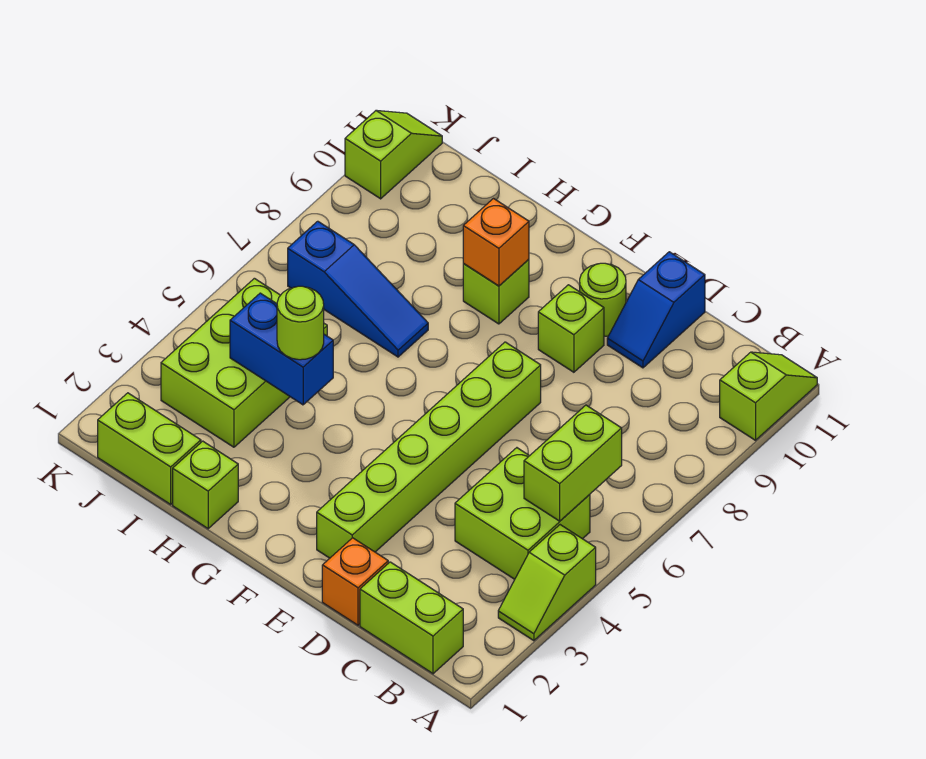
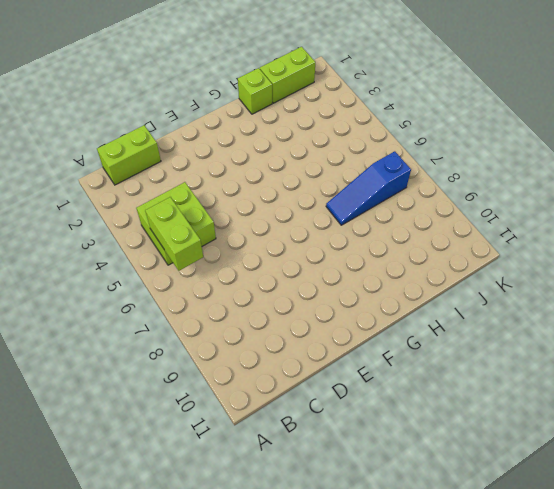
none -> lime 1x2 slope [498,525,596,641]
none -> lime 1x2 slope [720,352,817,440]
none -> orange 1x1 brick [322,538,388,625]

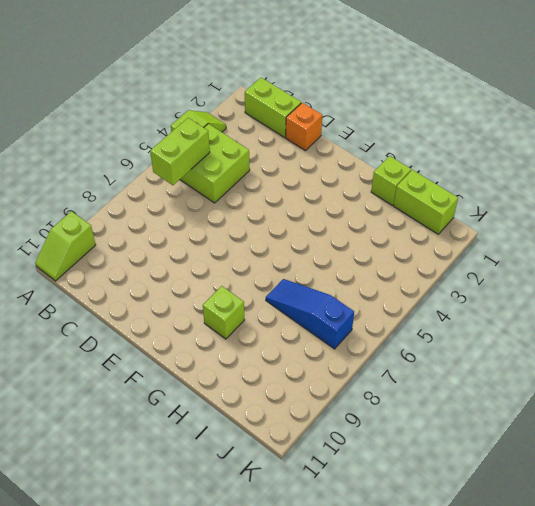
none -> blue 1x2 slope [607,252,705,368]
none -> lime 1x6 brick [317,342,541,558]
none -> lime 1x1 brick [538,285,604,372]

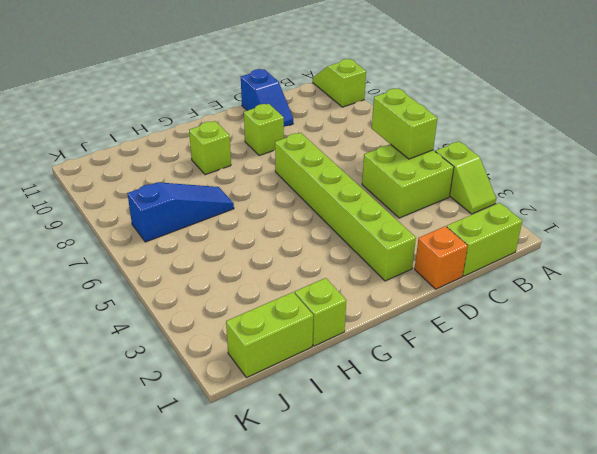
none -> lime 1x1 round brick [580,263,626,336]
none -> lime 2x3 brick [161,278,327,447]
none -> lime 1x2 slope [345,110,442,199]

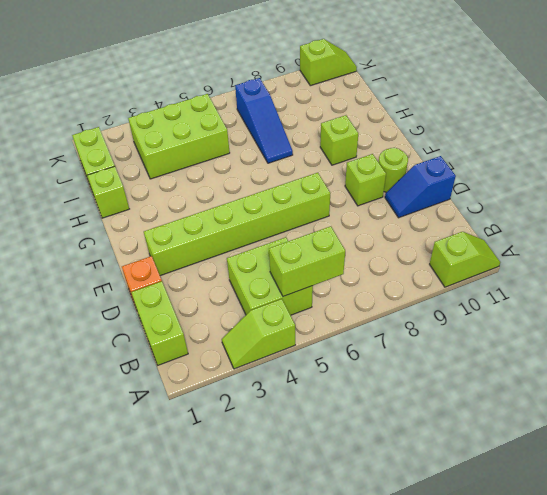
none -> orange 1x1 brick [463,199,529,286]
none -> blue 1x2 brick [230,293,333,405]
none -> lime 1x1 round brick [277,286,324,360]

